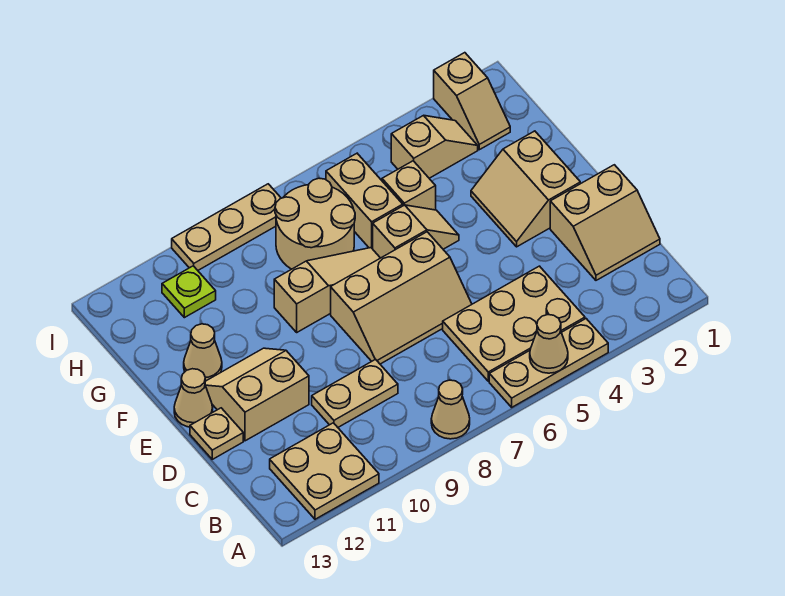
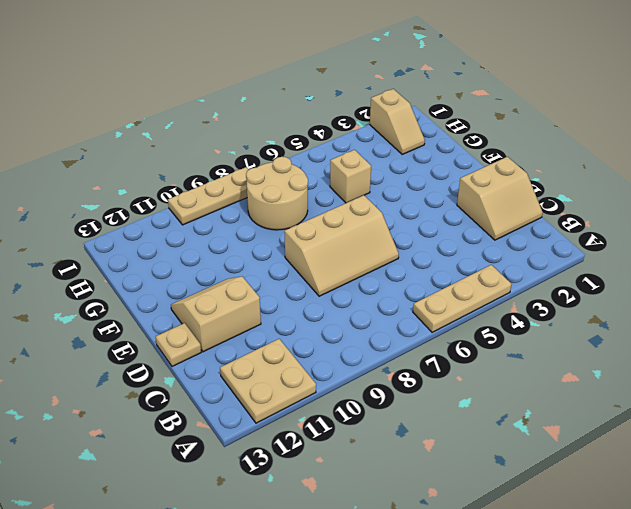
none -> tan 1x1 cone [431,380,470,439]
none -> tan 2x3 plate [443,266,585,381]
none -> tan 1x2 plate [312,359,398,427]

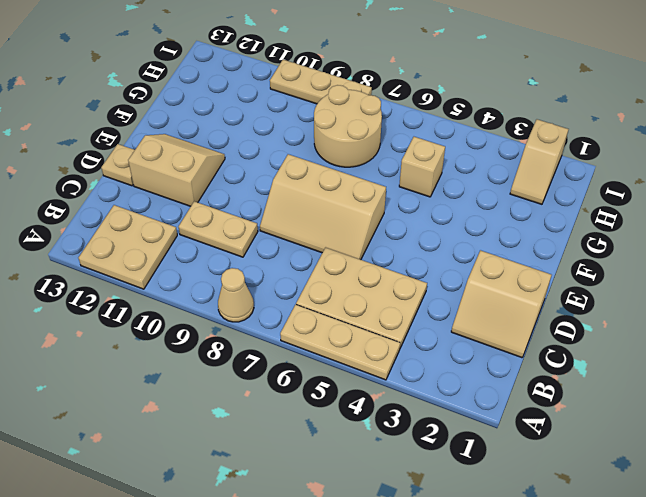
none -> tan 2x2 slope [471,131,580,247]
none -> tan 1x1 cone [174,369,213,427]
none -> tan 1x2 slope [373,205,459,258]

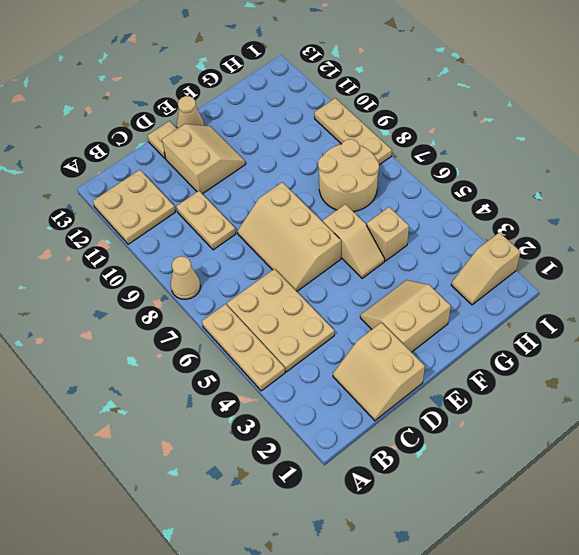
none -> tan 1x3 slope [274,248,380,332]
none -> tan 1x1 cone [184,324,222,381]
none -> tan 1x2 brick [326,153,403,249]

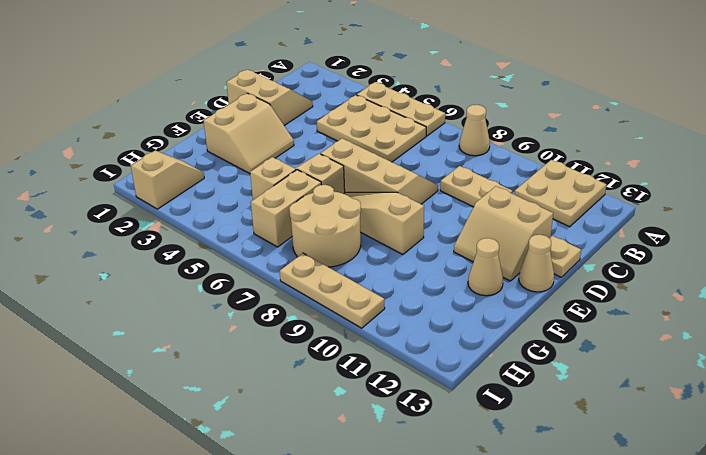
none -> tan 1x2 slope [391,115,478,178]
none -> lime 1x1 plate [162,266,216,318]
none -> tan 1x1 cone [530,315,568,373]

